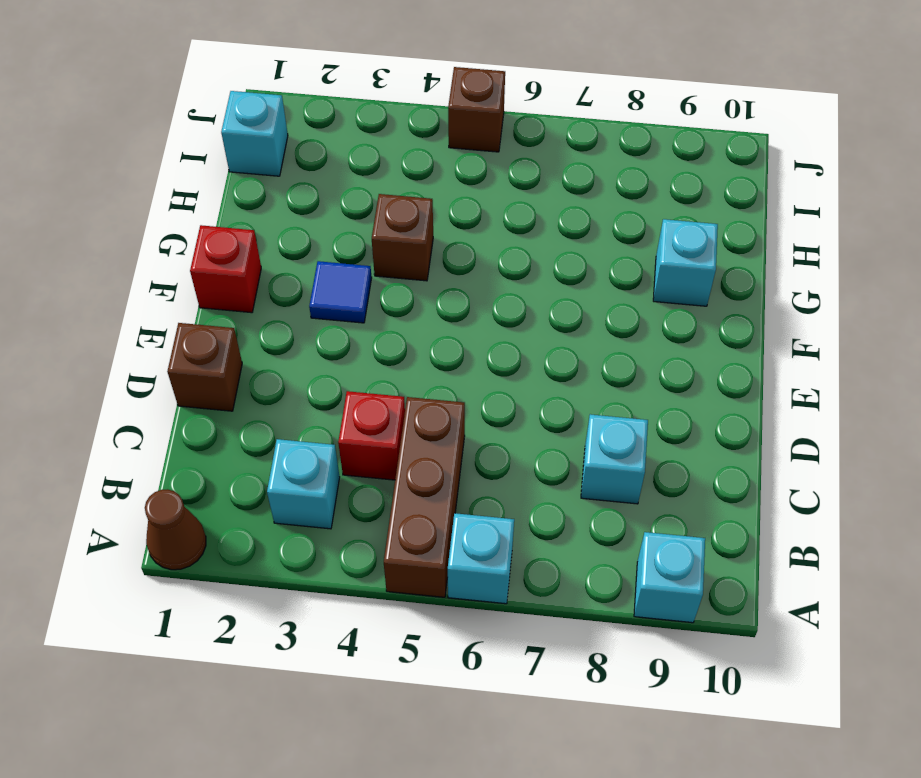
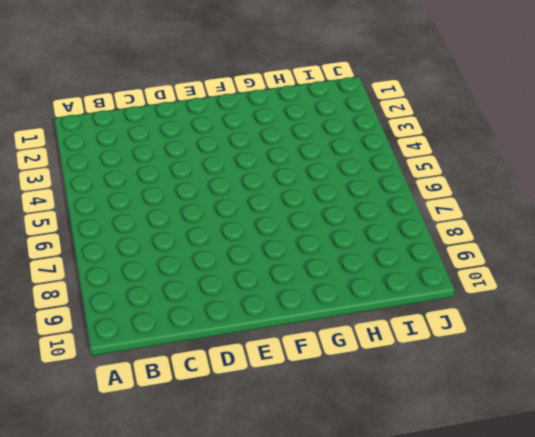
none -> brown 1x1 cone [145,489,206,570]
none -> brown 1x3 brick [384,397,465,597]
none -> cyan 1x1 brick [448,513,514,604]

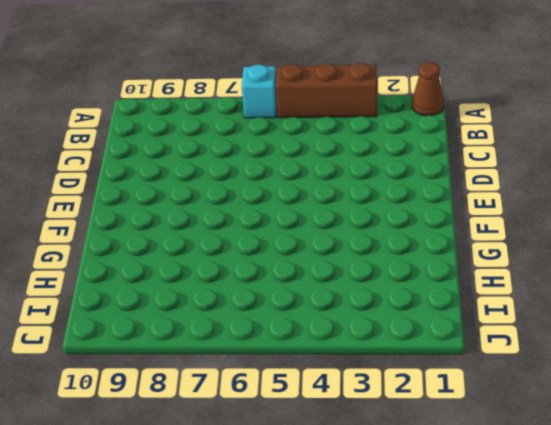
brown 1x3 brick [276,63,377,118] -> brown 1x3 brick turned to [384,397,465,597]
none -> cyan 1x1 brick [634,532,705,623]
none -> cyan 1x1 brick [267,439,340,529]
none -> red 1x1 brick [338,391,405,480]

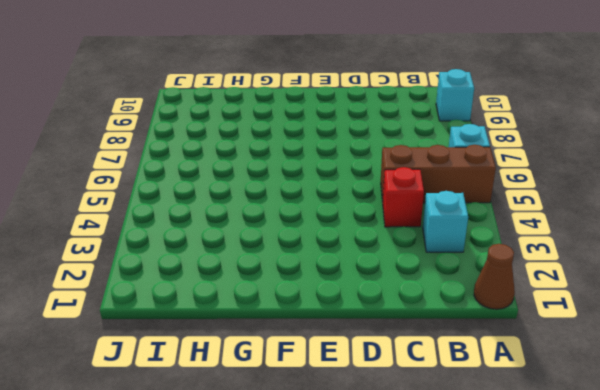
none -> cyan 1x1 brick [581,414,648,504]
none -> brown 1x1 brick [167,323,242,411]
none -> red 1x1 brick [190,225,261,313]

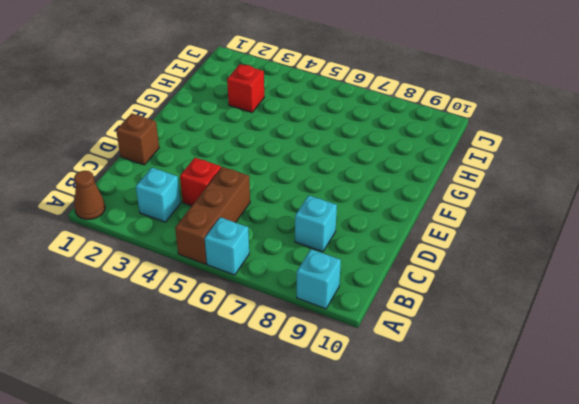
red 1x1 brick [227,64,264,112] -> red 1x1 brick moved to [190,225,261,313]
none -> blue 1x1 tile [309,261,372,323]
none -> brown 1x1 brick [372,194,433,281]
none -> cyan 1x1 brick [653,219,718,306]

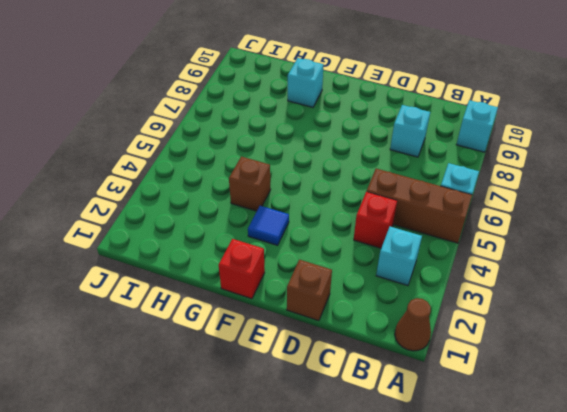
none -> cyan 1x1 brick [221,91,288,176]
none -> brown 1x1 brick [448,67,505,152]

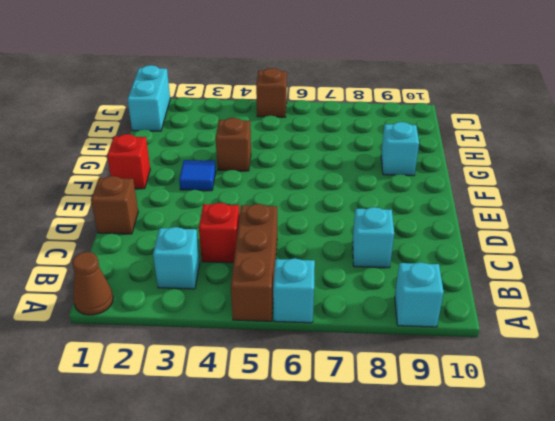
cyan 1x2 brick [127,65,170,131] -> cyan 1x1 brick [221,91,288,176]

